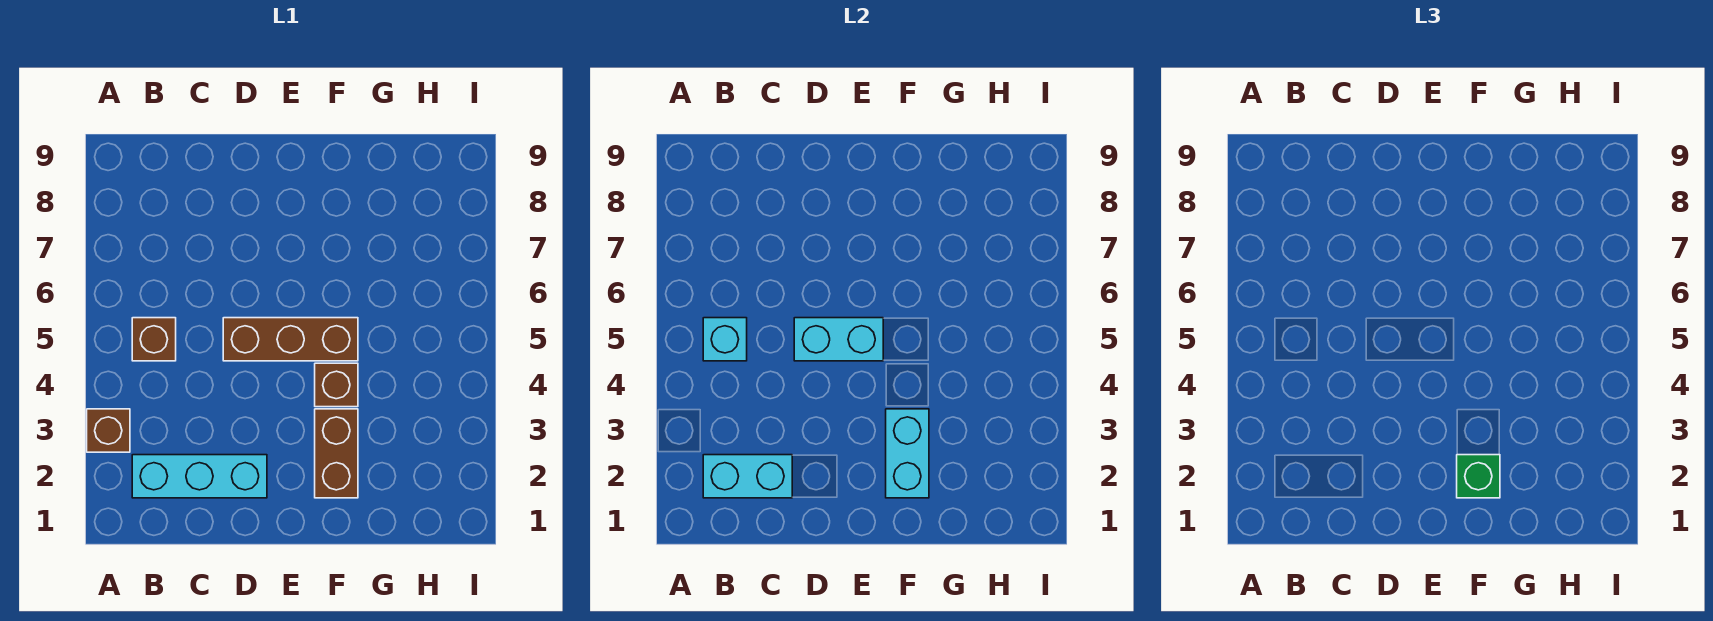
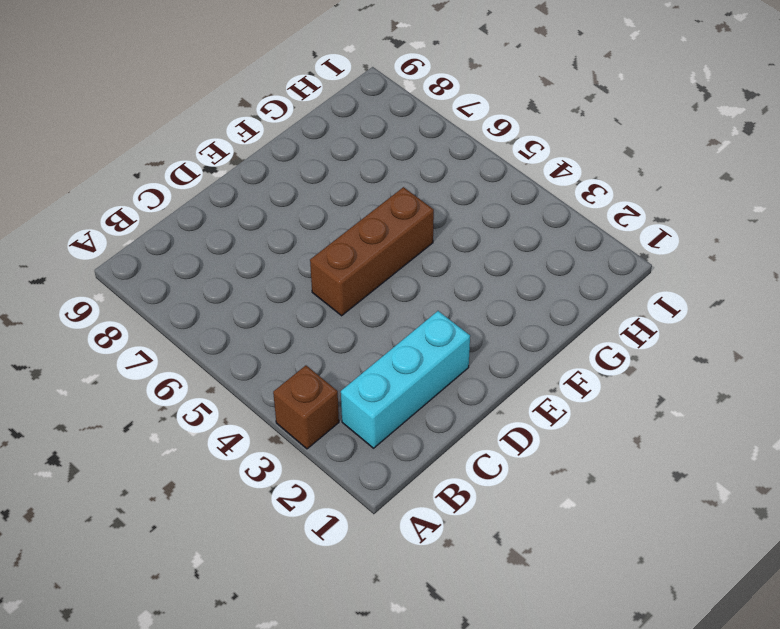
none -> brown 1x1 brick [132,318,176,361]
none -> brown 1x2 brick [315,409,358,498]

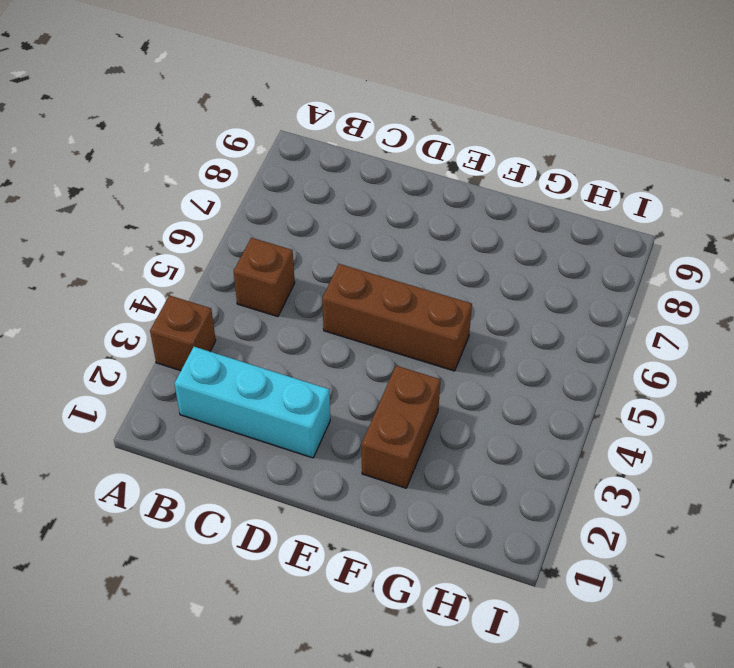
none -> brown 1x1 brick [315,363,358,407]
none -> cyan 1x2 brick [703,455,792,498]

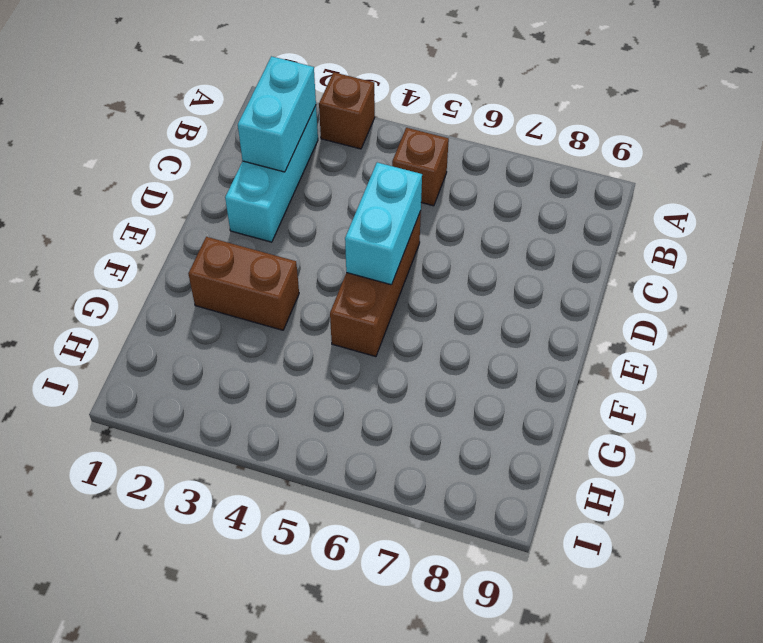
none -> brown 1x1 brick [315,363,358,407]
none -> cyan 1x1 brick [703,318,747,361]

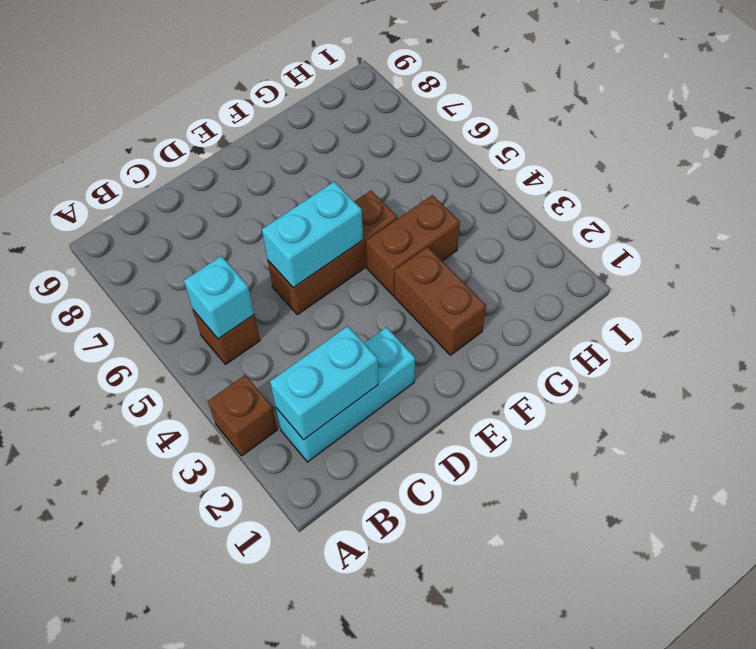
brown 1x2 brick [366,195,460,296] -> brown 1x1 brick [315,363,358,407]
none -> cyan 1x2 brick [886,409,929,498]
none -> green 1x1 brick [1457,455,1500,498]

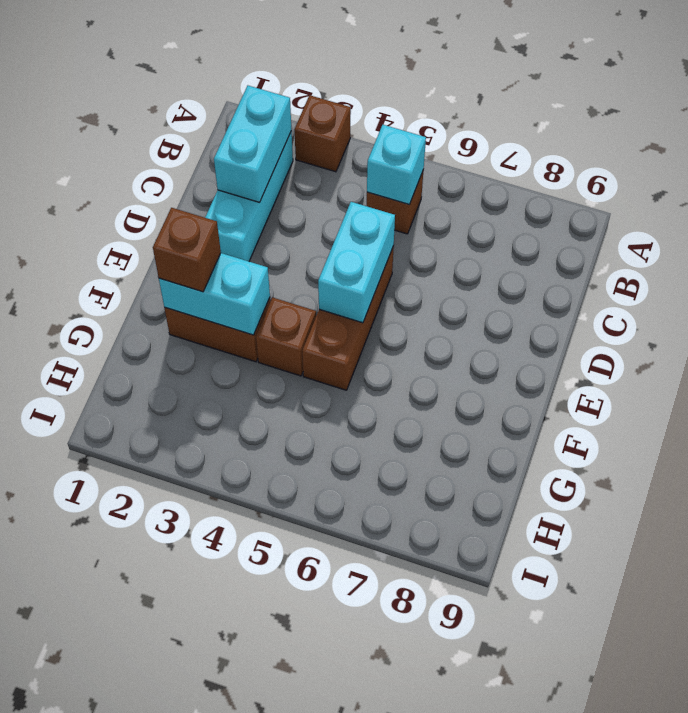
brown 1x1 brick [153,208,221,292] -> green 1x1 brick [1457,455,1500,498]

